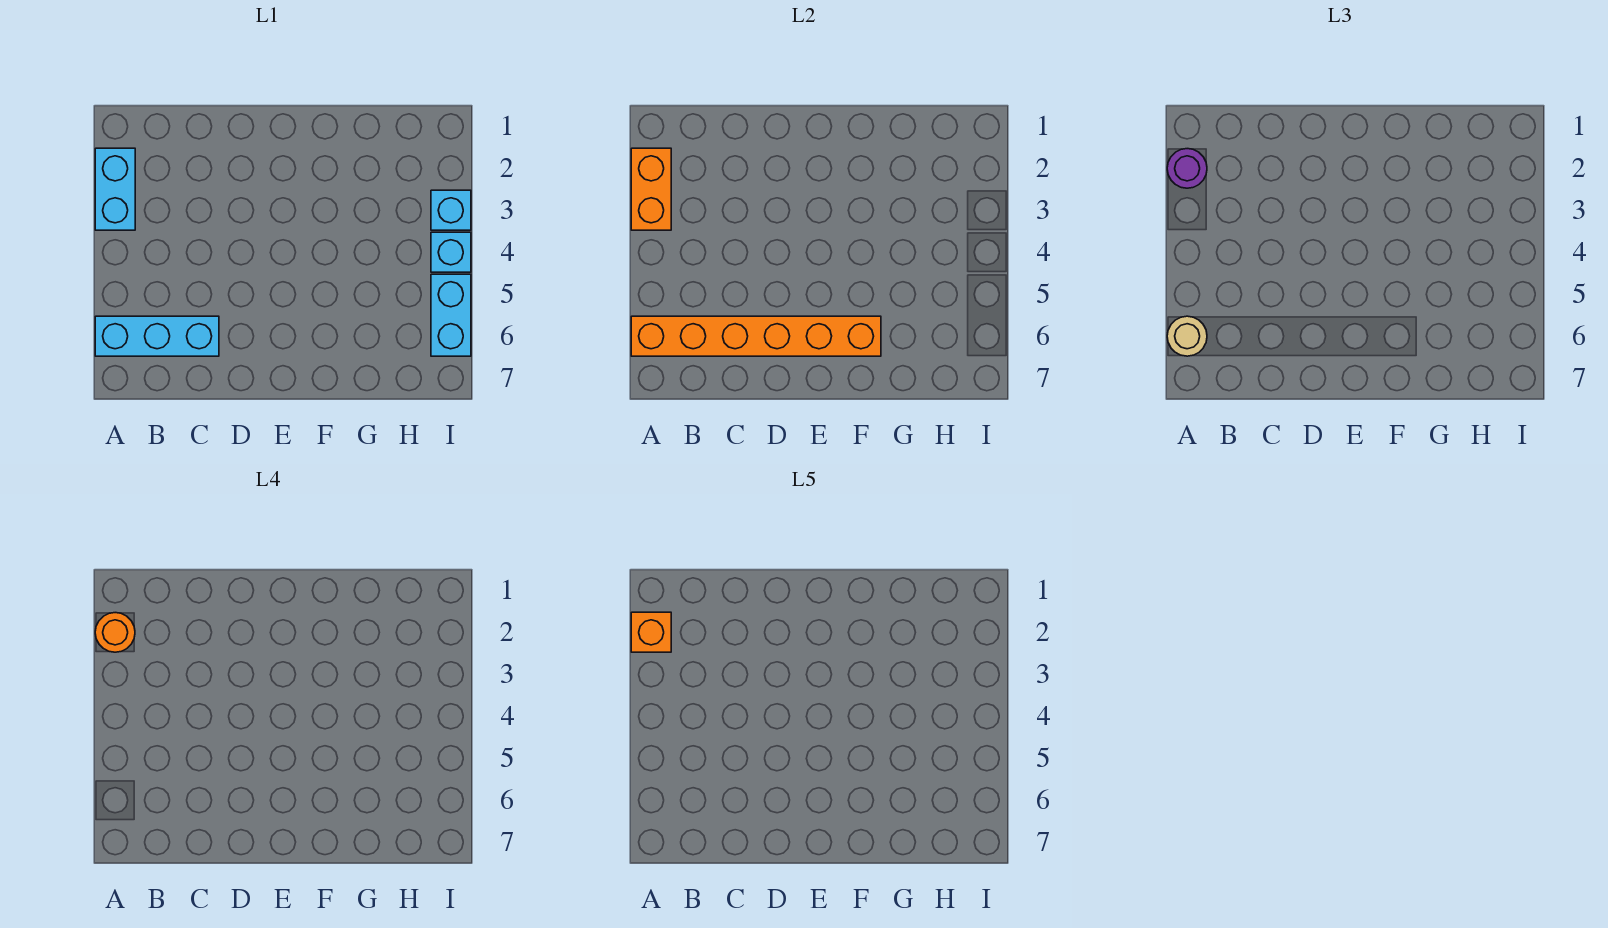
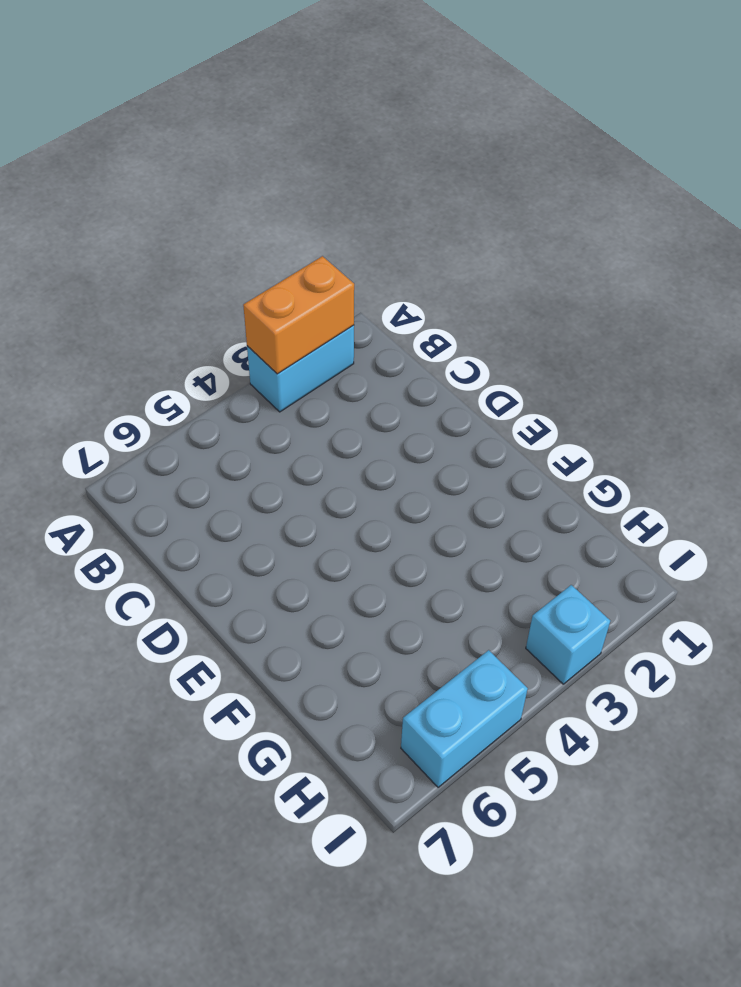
none -> cyan 1x3 brick [95,316,219,356]
none -> cyan 1x1 brick [431,232,471,272]

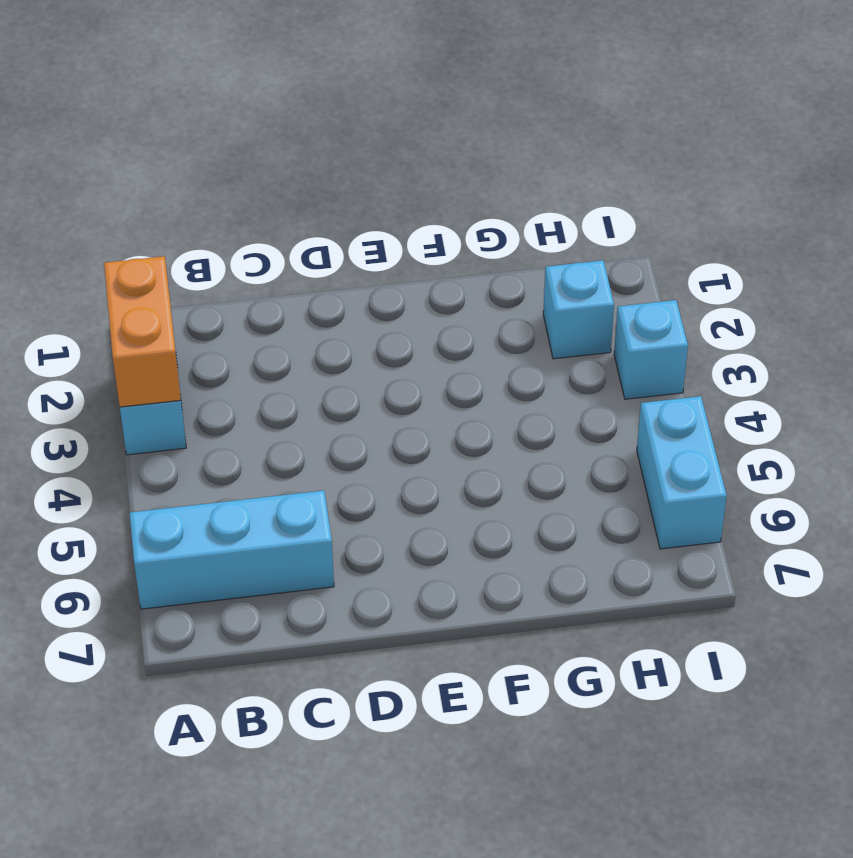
cyan 1x1 brick [543,260,614,359] -> cyan 1x1 brick moved to [431,232,471,272]
none -> orange 1x6 brick [631,316,881,356]
none -> purple 1x1 round brick [1167,149,1207,188]

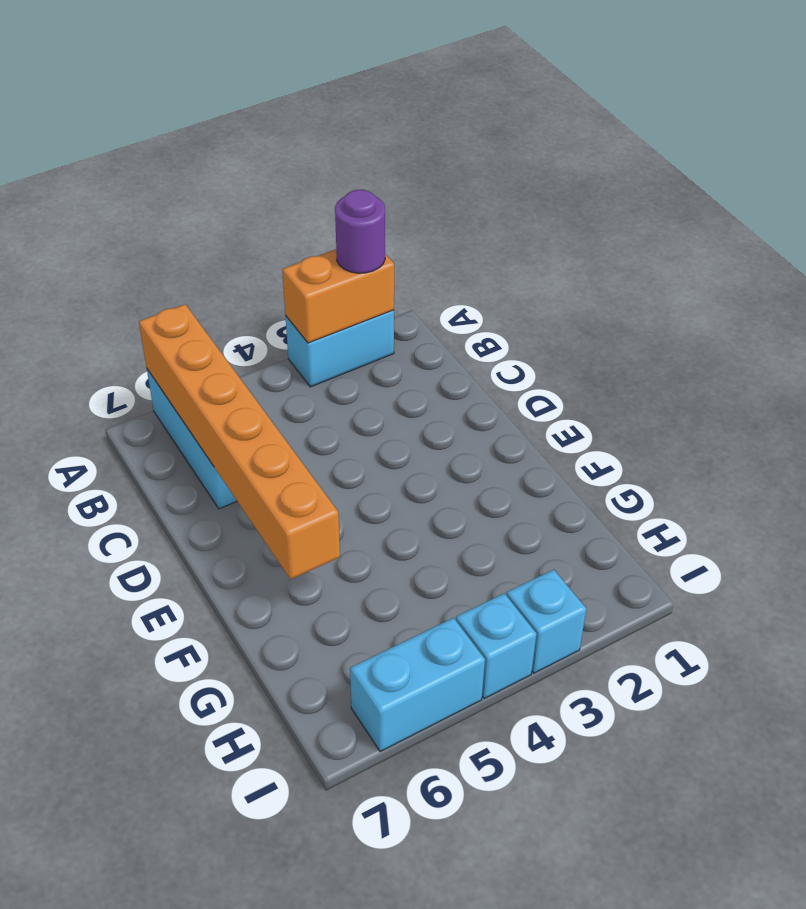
none -> tan 1x1 round brick [1167,316,1207,356]
none -> orange 1x1 round brick [95,613,135,652]

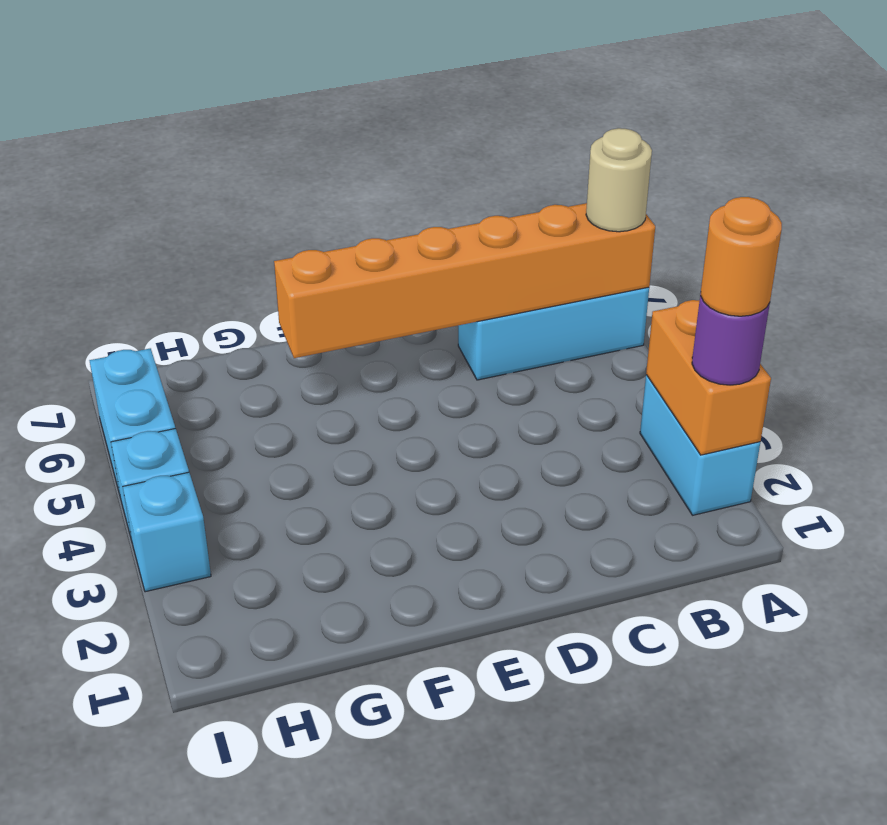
none -> orange 1x1 brick [631,612,671,652]

